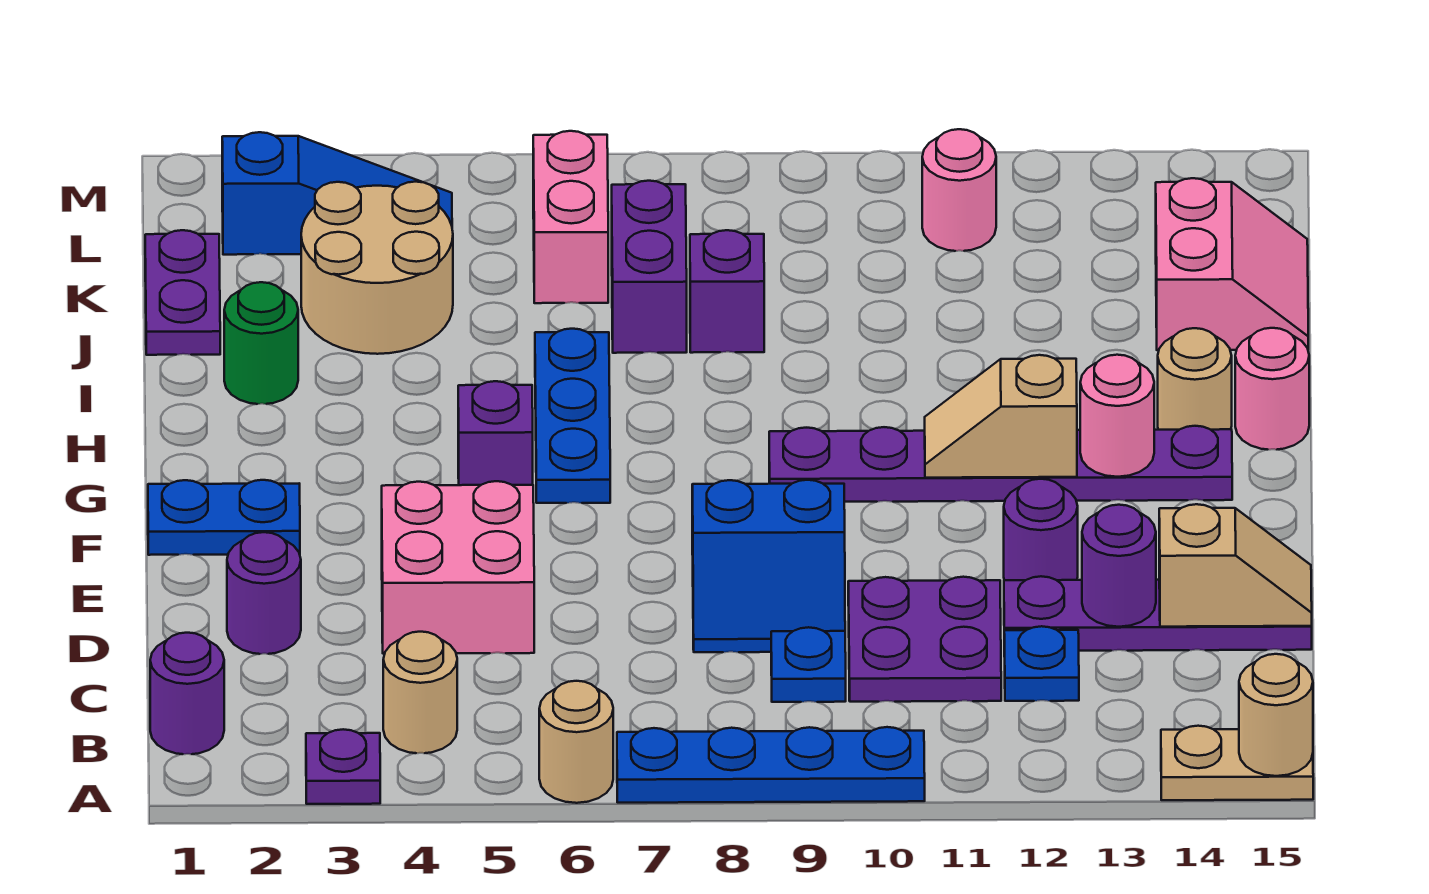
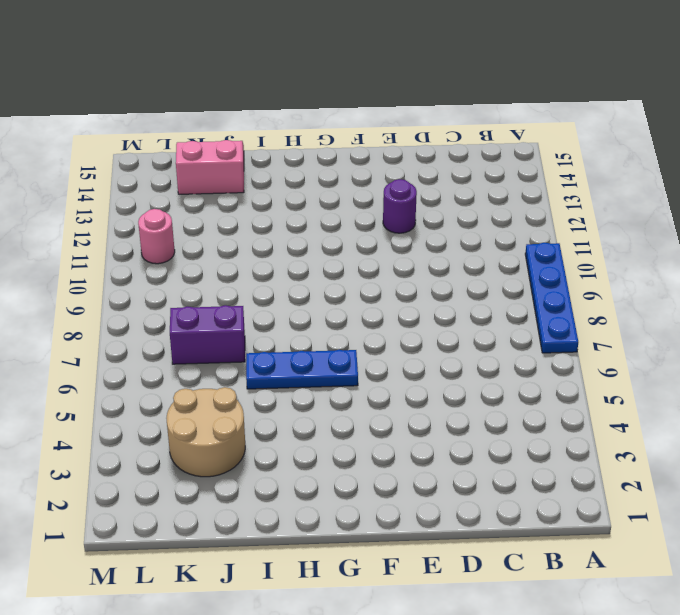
none -> purple 1x1 plate [306,729,380,804]
none -> tan 1x1 round brick [539,681,613,803]
none -> tan 1x2 plate [1161,726,1313,800]
none -> purple 1x1 round brick [150,633,224,754]

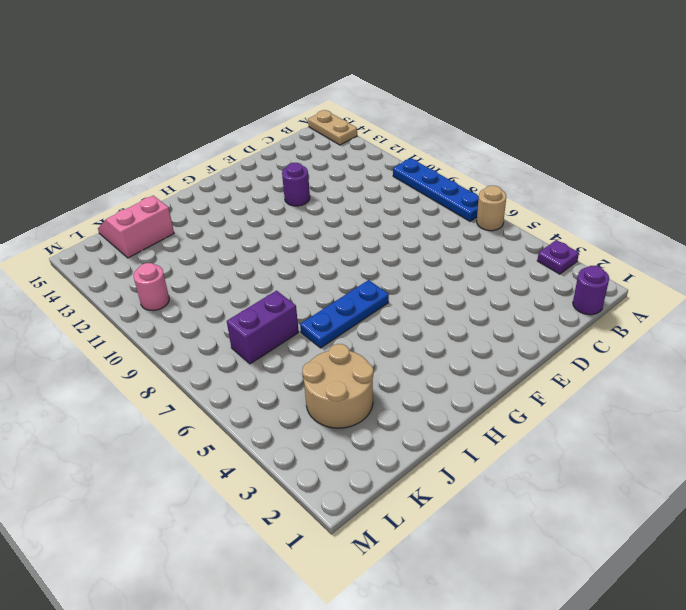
none -> tan 1x1 round brick [383,632,457,753]
none -> blue 1x1 plate [771,627,846,702]
none -> purple 2x2 plate [848,577,1001,702]
none -> blue 1x1 plate [1004,626,1079,701]

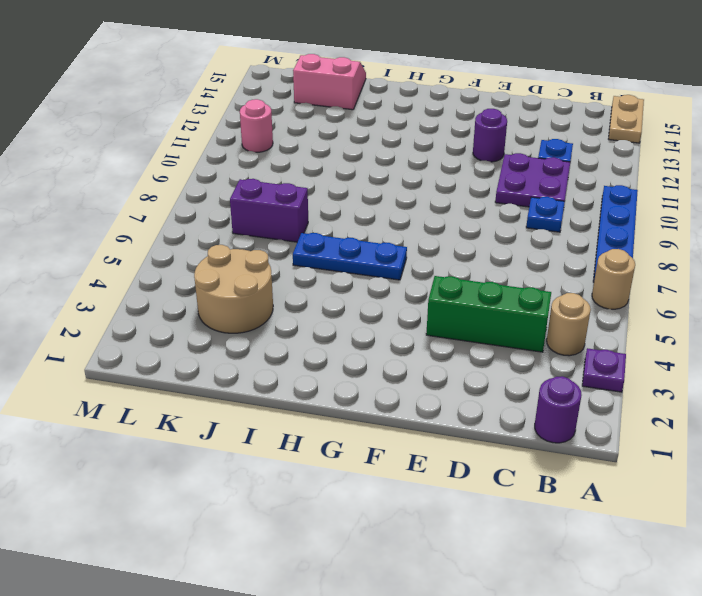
green 1x3 brick [426,276,551,352] -> pink 2x2 brick [382,481,534,654]
none -> purple 1x1 round brick [227,532,301,654]
none -> blue 2x2 slope [692,480,845,652]
none -> purple 1x4 plate [1004,576,1312,651]
none -> blue 1x2 plate [148,480,300,555]

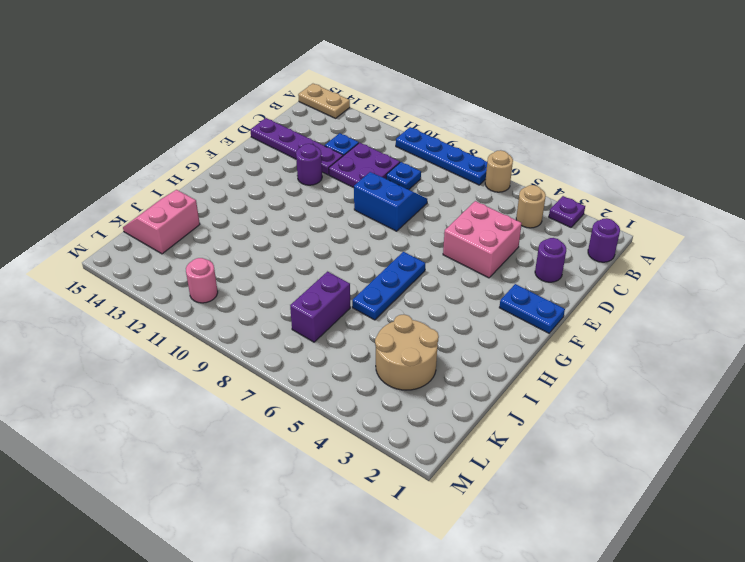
none -> purple 1x1 brick [458,381,533,485]
none -> purple 1x6 plate [769,426,1232,502]
none -> tan 1x1 round brick [1158,328,1232,430]
none -> pink 1x1 round brick [1235,328,1309,450]

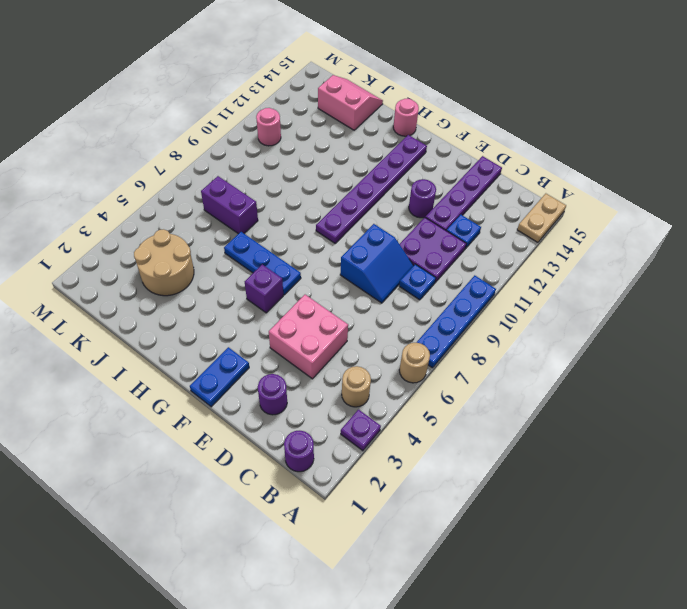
none -> tan 1x1 round brick [1158,328,1232,430]
none -> green 1x1 round brick [224,282,298,404]
none -> purple 1x2 plate [145,230,220,355]
none -> purple 1x1 brick [690,230,764,353]

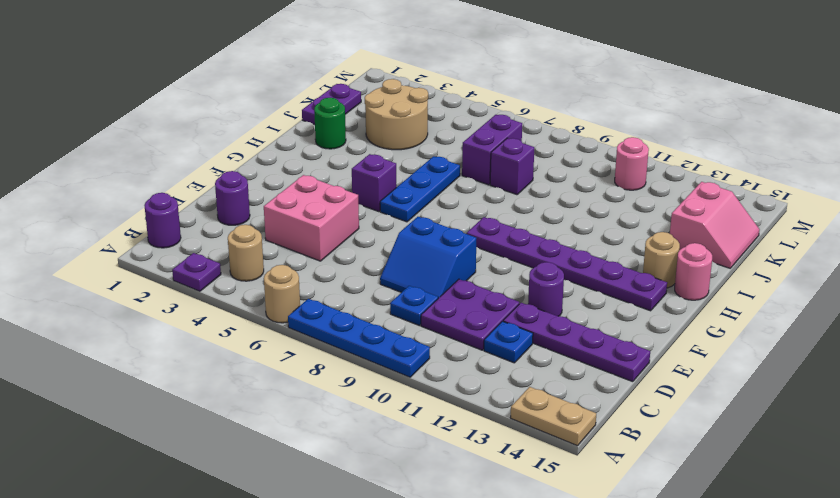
none -> blue 1x2 plate [148,480,300,555]
none -> pink 1x2 brick [533,131,608,303]
none -> blue 1x3 slope [222,132,452,255]
none -> tan 1x1 round brick [1239,654,1313,776]

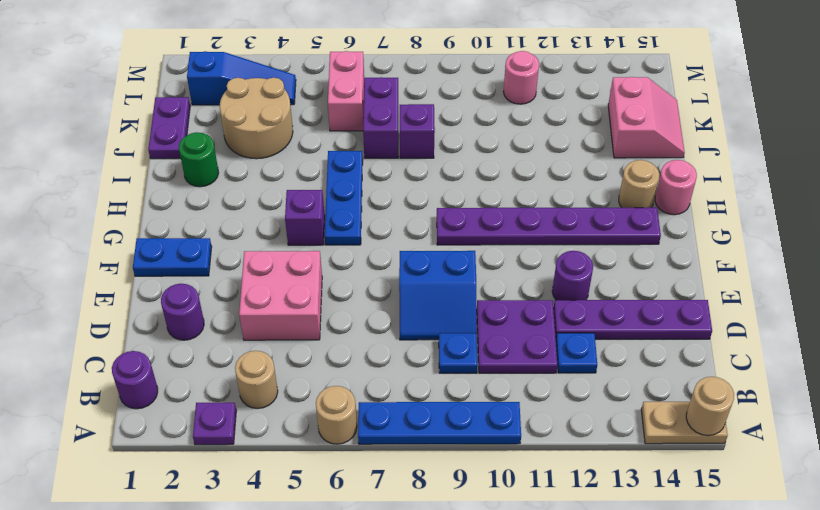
none -> purple 1x1 round brick [1082,505,1156,627]
none -> tan 1x2 slope [1159,504,1312,627]
none -> tan 1x2 slope [925,355,1077,478]
none -> pink 1x1 round brick [1080,355,1154,477]

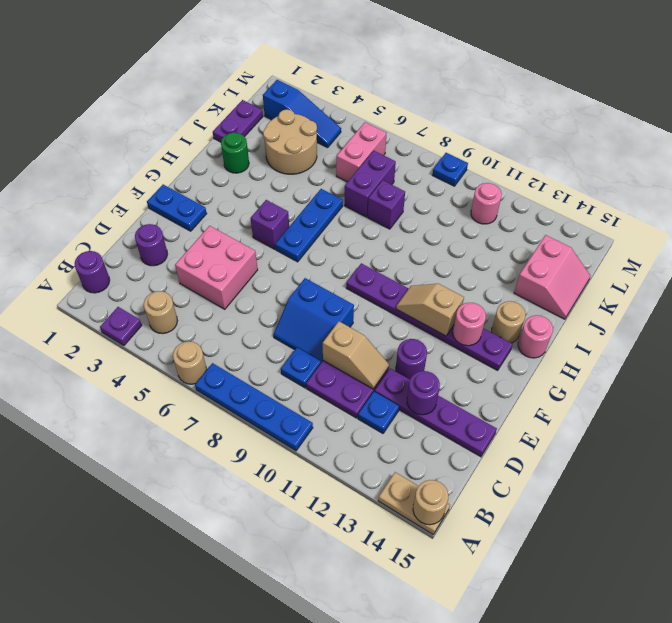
tan 1x2 slope [323,321,389,389] -> tan 1x2 slope moved to [1159,504,1312,627]
blue 1x1 plate [433,153,468,186] -> none

